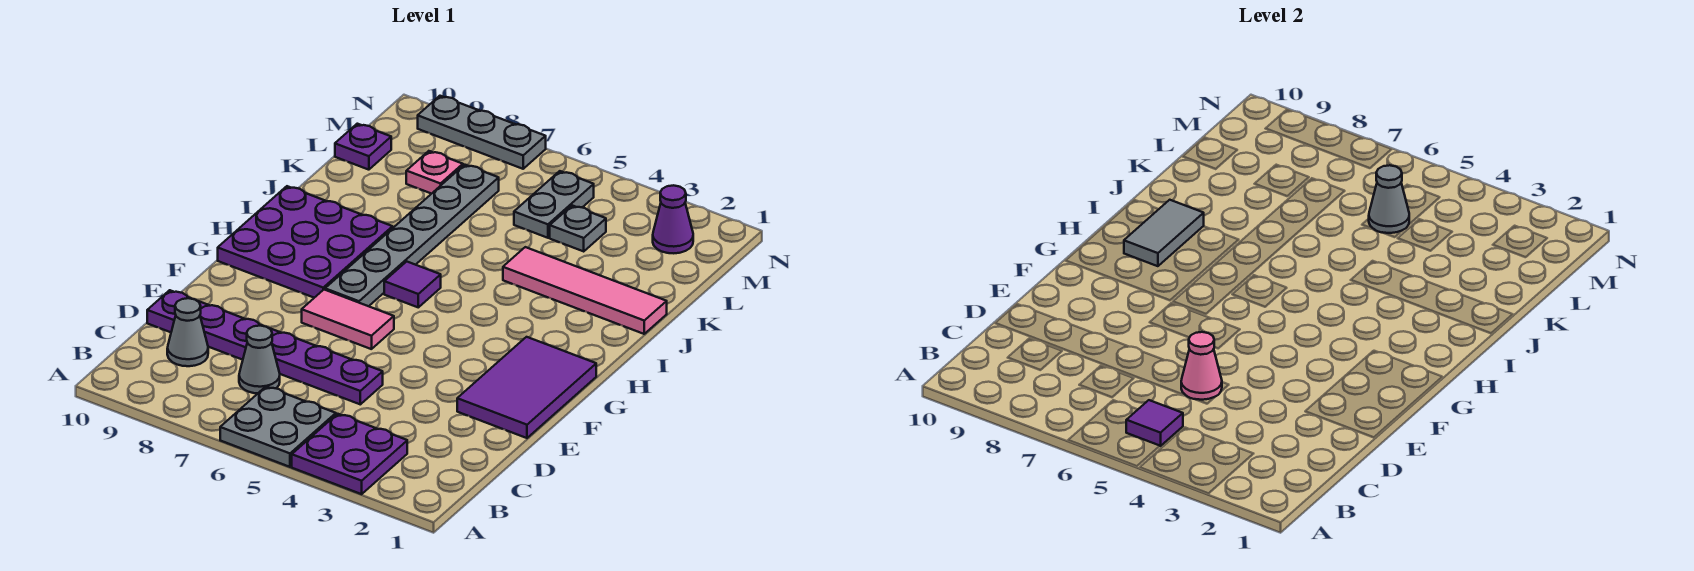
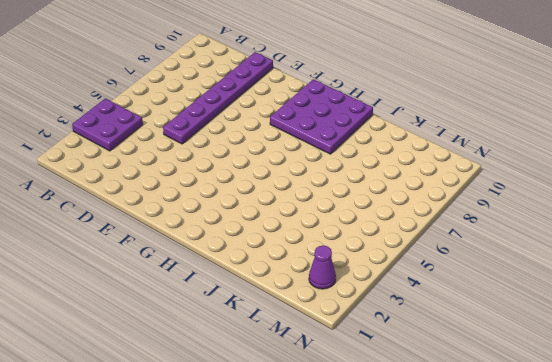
none -> grey 2x2 plate [220,387,336,467]
none -> grey 1x1 cone [239,326,280,393]
none -> grey 1x1 cone [167,298,208,366]

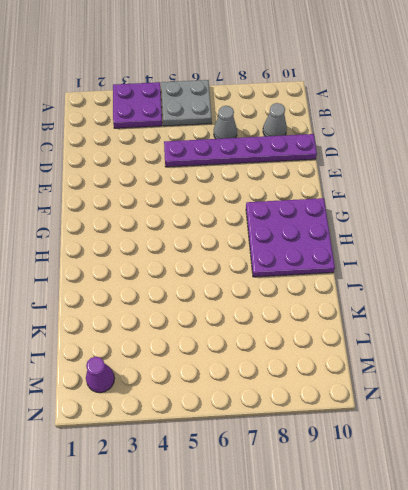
none -> purple 2x3 tile [457,337,596,438]
none -> pink 1x2 tile [302,290,394,349]
none -> grey 1x6 plate [325,165,499,306]

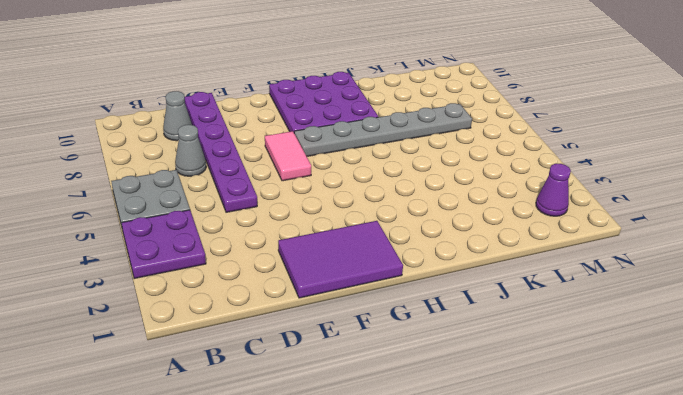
none -> purple 1x1 tile [384,261,441,307]
none -> pink 1x4 tile [503,247,667,334]
none -> grey 1x1 plate [550,205,606,251]

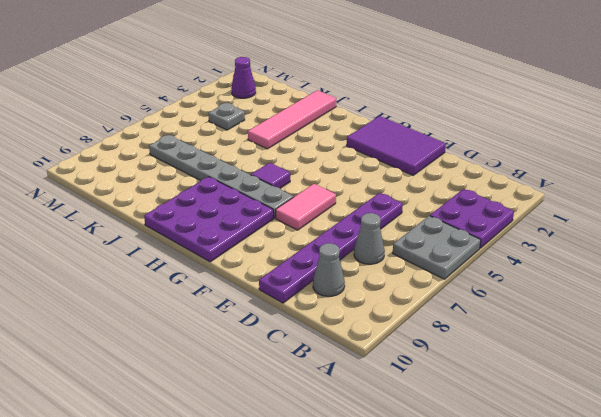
none -> grey 1x2 plate [514,171,594,238]
none -> pink 1x1 plate [406,151,463,194]
none -> purple 1x1 plate [335,124,391,170]

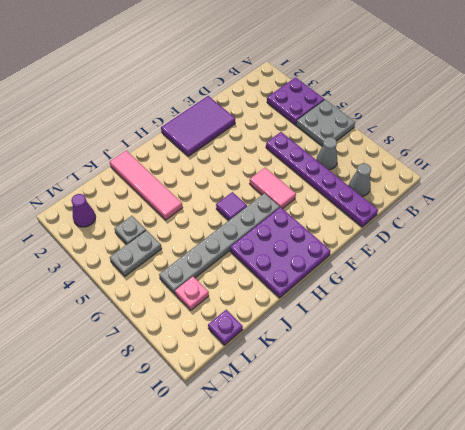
none -> grey 1x3 plate [418,96,546,169]
none -> purple 1x1 tile [1126,400,1183,446]
none -> pink 1x1 cone [1181,332,1222,400]

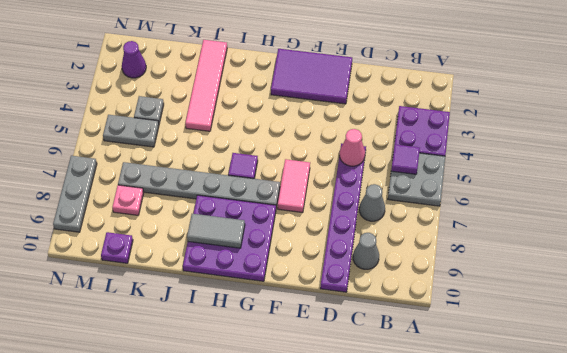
none -> grey 1x1 cone [1369,165,1409,233]

